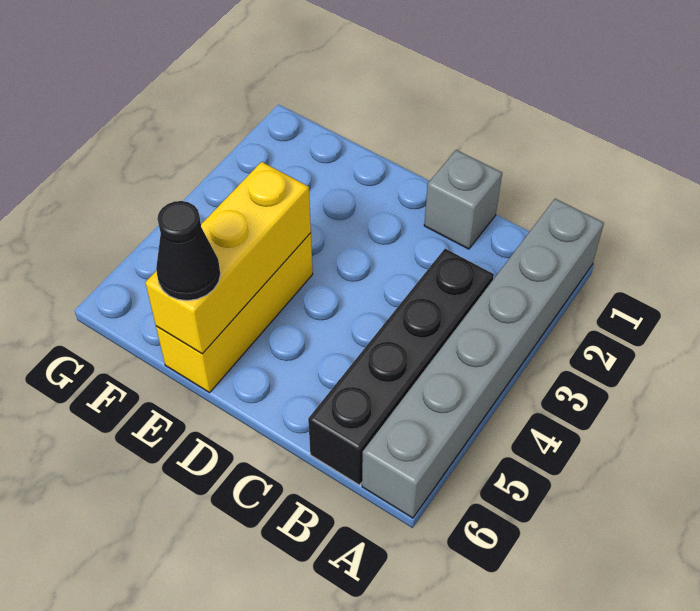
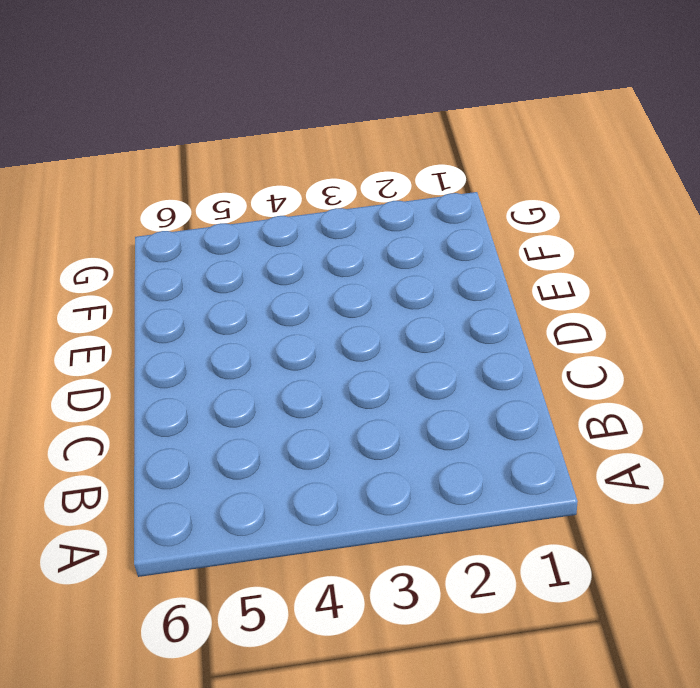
none -> grey 1x6 brick [362,199,604,518]
none -> black 1x4 brick [308,249,494,485]

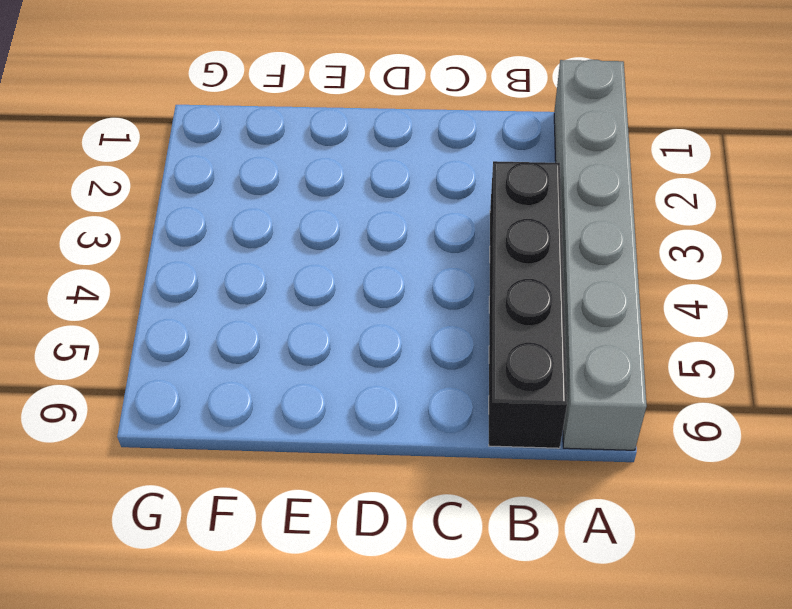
none -> grey 1x1 brick [424,150,502,249]
none -> yellow 1x3 brick [156,233,313,393]

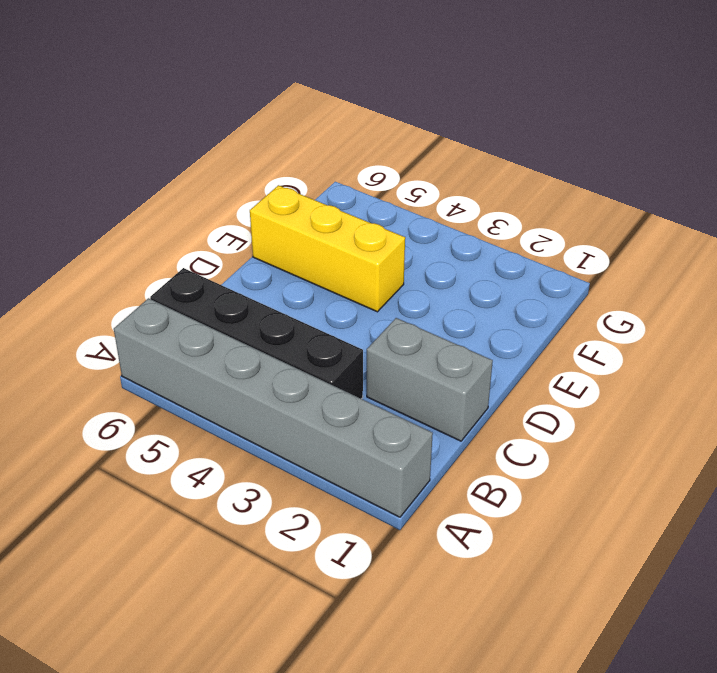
grey 1x2 brick [367,318,493,441] -> grey 1x1 brick [424,150,502,249]
none -> yellow 1x3 brick [145,162,311,354]
none -> black 1x1 cone [156,201,221,301]

